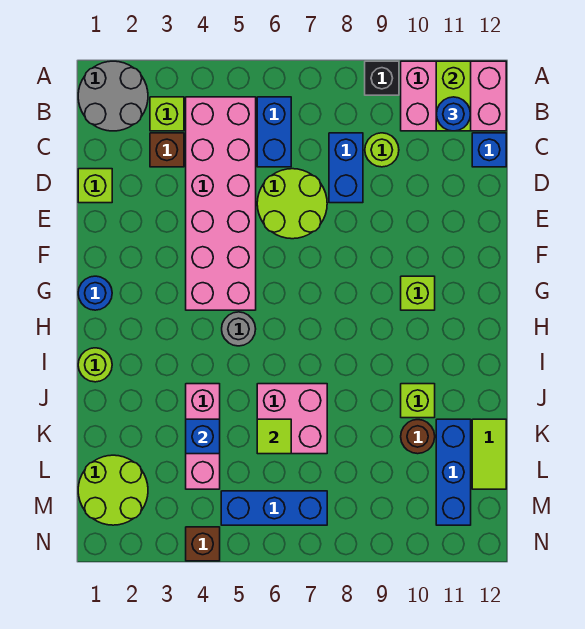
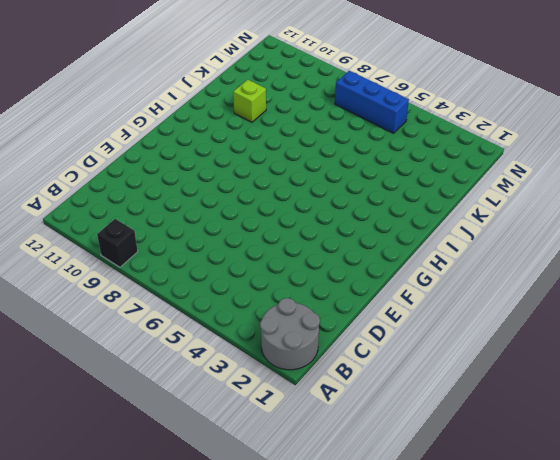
none -> pink 2x3 brick [401,61,506,131]
none -> lime 1x1 brick [150,97,184,131]
none -> pink 2x6 brick [186,97,256,310]

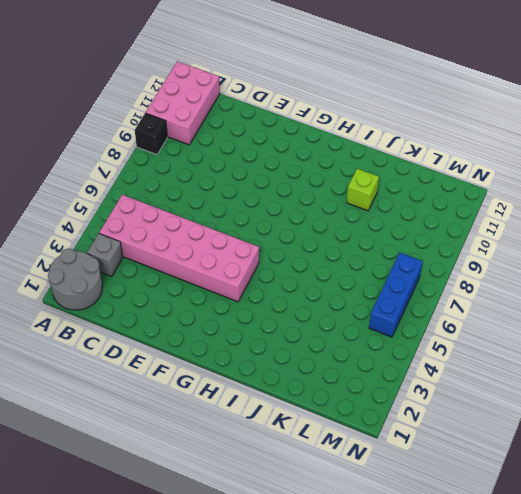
grey 1x1 brick [87,234,123,276] -> lime 1x1 brick [150,97,184,131]
none -> blue 1x2 brick [257,97,291,167]
none -> brown 1x1 brick [150,133,184,167]
none -> blue 1x2 brick [329,133,363,203]

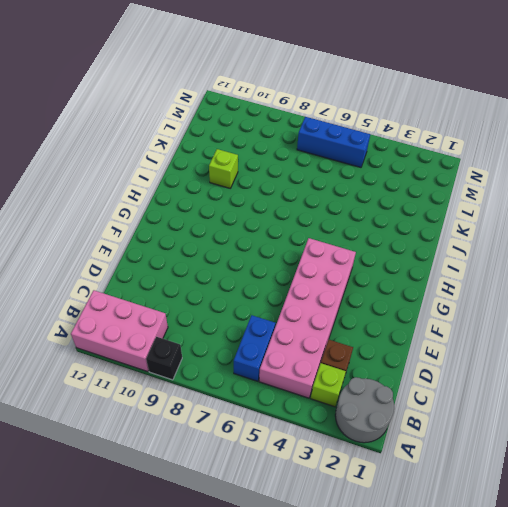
none -> blue 1x2 brick [329,133,363,203]
none -> lime 1x1 round brick [365,133,399,167]
none -> blue 1x1 brick [472,133,506,167]

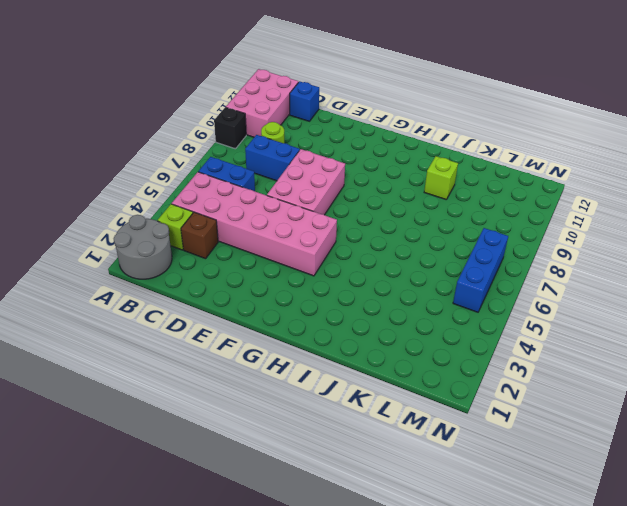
pink 2x3 brick [267,149,345,215] -> lime 2x2 round brick [257,169,327,239]
none -> lime 1x1 brick [78,169,112,203]
none -> blue 1x1 round brick [78,276,112,310]
none -> lime 1x1 brick [401,276,435,310]

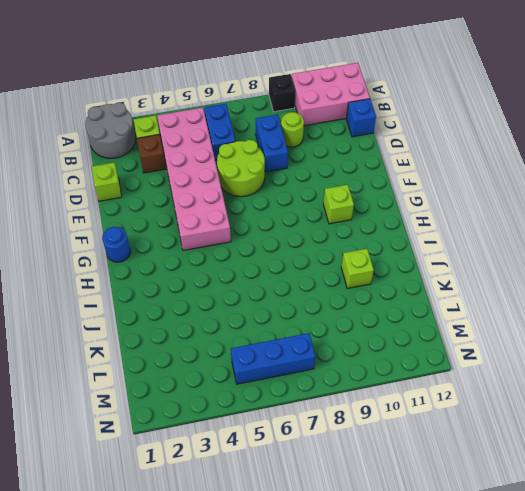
none -> grey 1x1 round brick [222,312,256,346]
none -> lime 1x1 round brick [78,348,112,382]
none -> pink 1x3 brick [186,384,220,489]

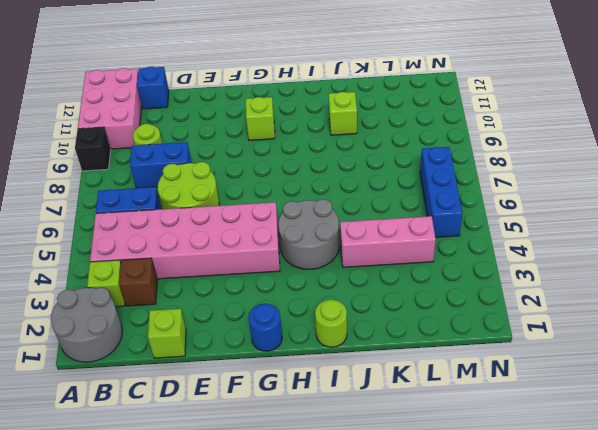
grey 2x2 round brick [278,199,339,269] -> grey 1x1 round brick [222,312,256,346]
none -> pink 2x2 brick [257,384,327,454]
none -> brown 1x1 round brick [401,420,435,454]
none -> blue 1x3 brick [436,419,471,525]

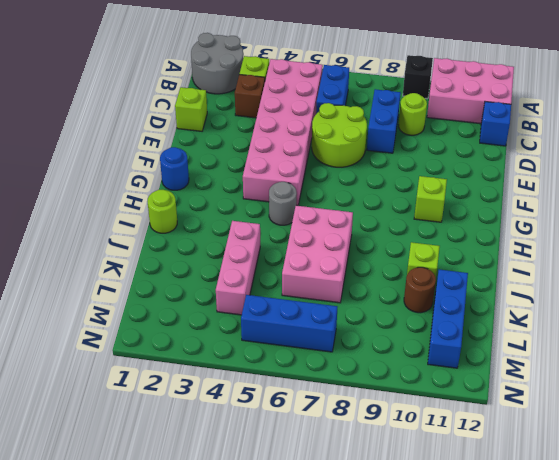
pink 2x3 brick [282,205,353,303] -> pink 2x2 brick [257,384,327,454]
none -> lime 1x2 tile [472,419,506,489]
none -> lime 2x2 round brick [78,455,148,525]
none -> brown 1x1 brick [186,527,220,561]

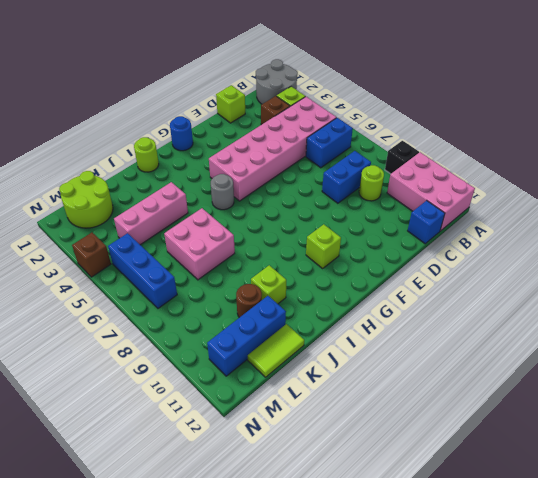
none -> lime 2x2 round brick [257,169,327,239]
none -> lime 1x2 brick [436,61,471,131]
none -> blue 1x1 brick [186,419,220,454]

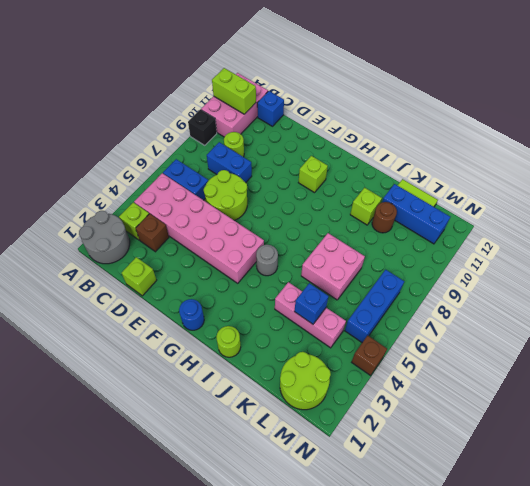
none -> lime 1x1 tile [257,419,291,454]
none -> blue 1x1 round brick [436,97,471,131]

